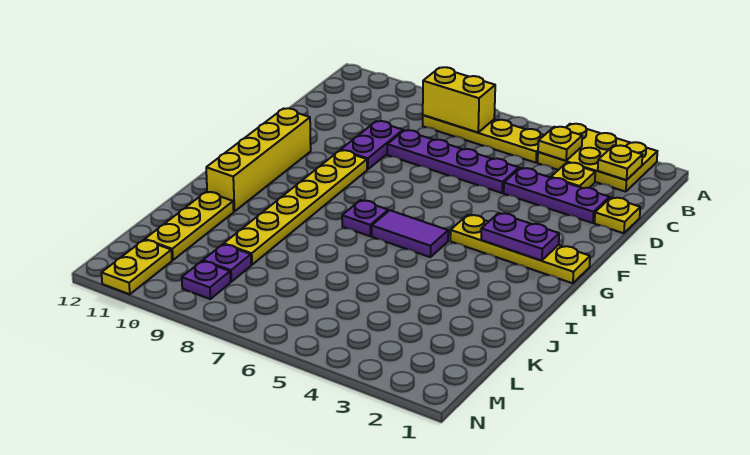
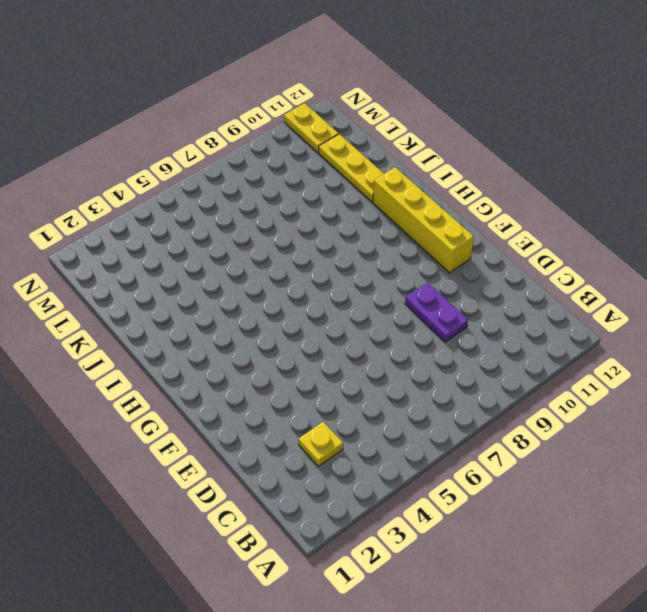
none -> yellow 2x3 plate [538,124,657,192]
none -> yellow 1x4 plate [423,115,544,163]
none -> yellow 1x1 plate [595,197,640,233]

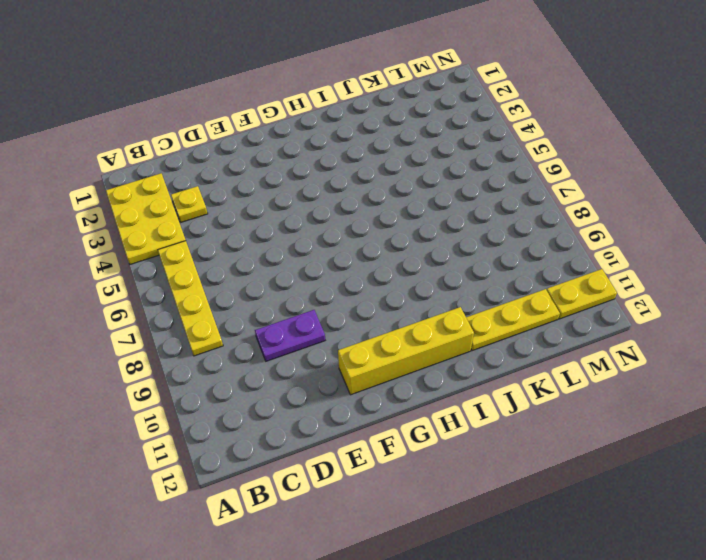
none -> yellow 1x1 plate [595,197,640,233]
none -> purple 1x3 plate [504,168,609,223]
none -> purple 1x4 plate [387,130,519,193]

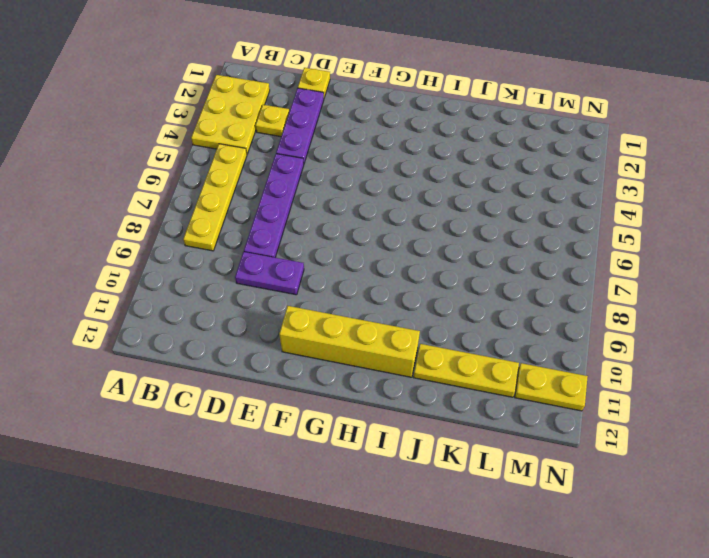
none -> yellow 1x6 plate [224,150,367,265]
none -> yellow 1x4 plate [450,215,590,283]
none -> purple 1x2 tile [372,210,448,257]

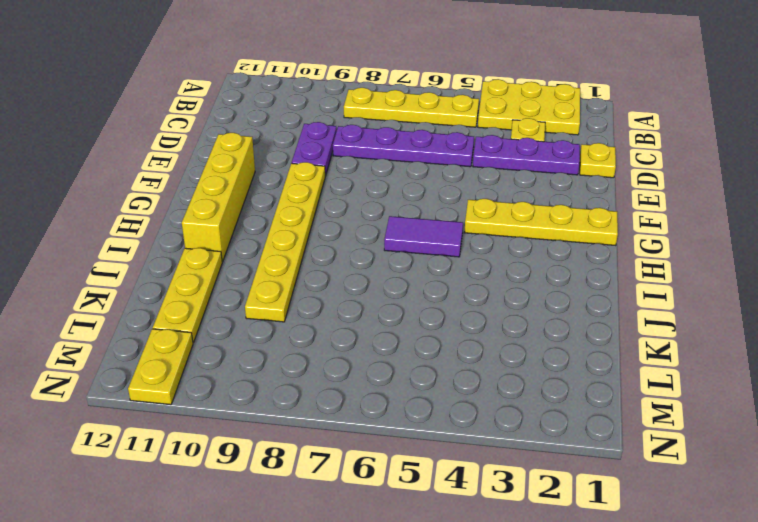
none -> purple 1x1 plate [342,200,388,236]
none -> purple 1x1 plate [203,244,251,282]
none -> purple 1x1 plate [182,261,230,299]

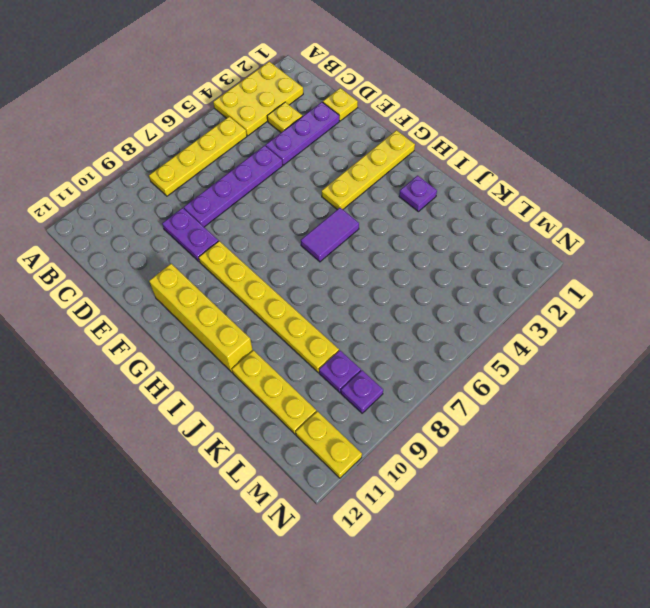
purple 1x1 plate [399,175,437,212] -> purple 1x1 plate moved to [342,200,388,236]
none -> yellow 1x1 plate [598,145,642,180]
none -> yellow 1x1 plate [538,127,582,161]
none -> yellow 1x2 brick [423,67,495,133]

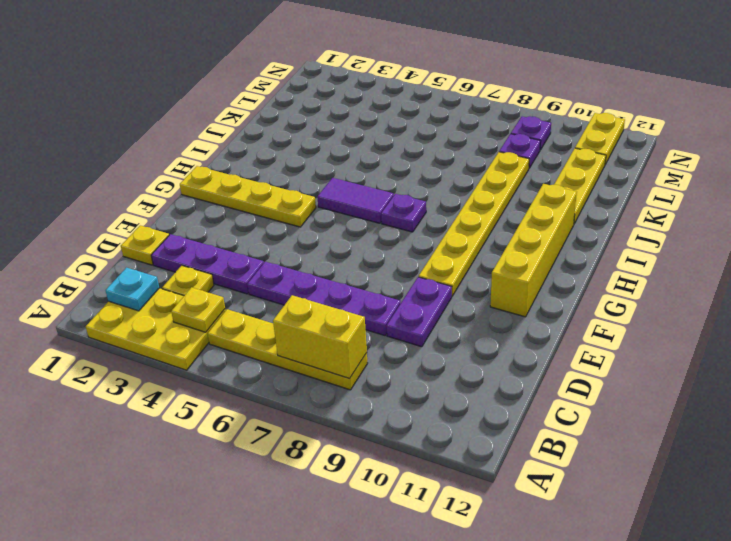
cyan 1x1 plate [106,268,159,311] -> yellow 1x1 plate [598,145,642,180]
none -> purple 1x2 plate [481,213,559,261]

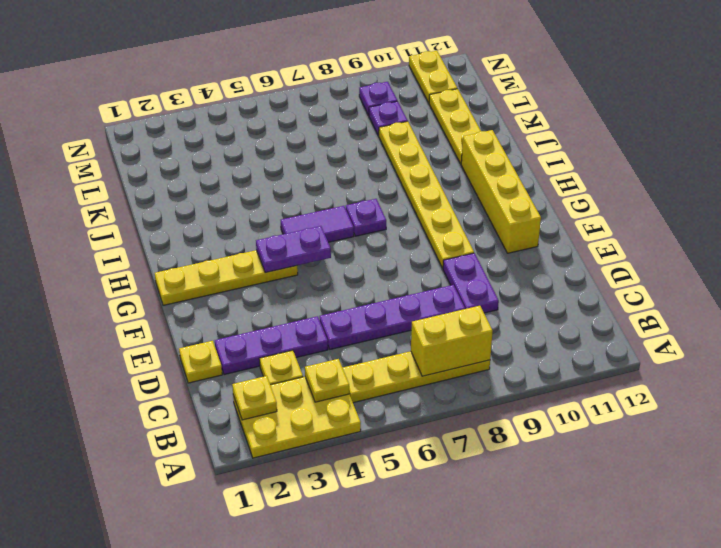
purple 1x2 plate [256,226,331,273] -> purple 1x2 plate moved to [481,213,559,261]

